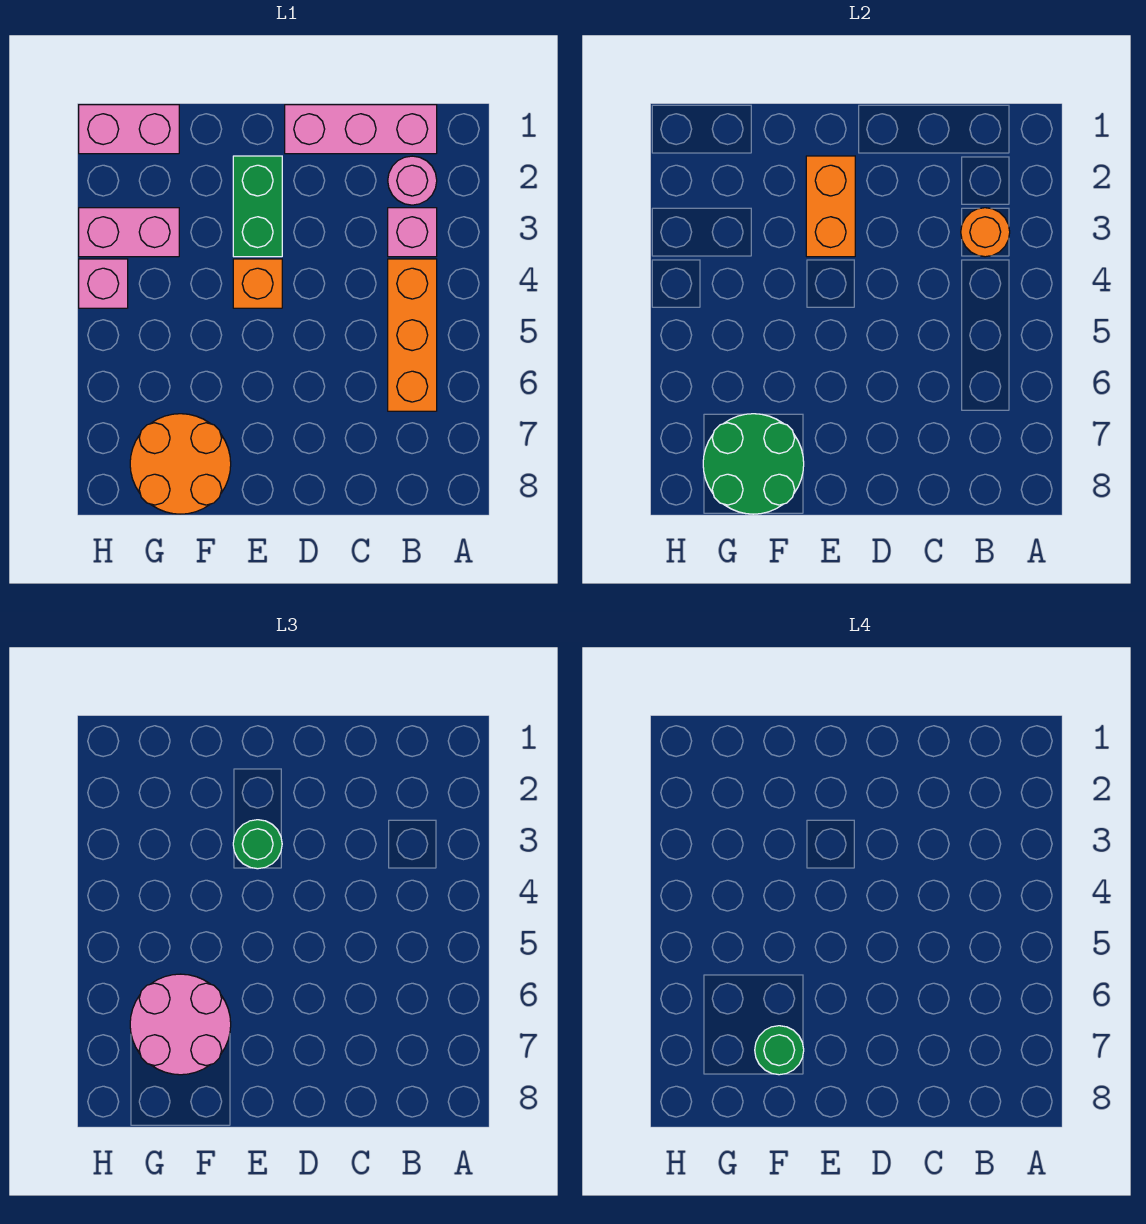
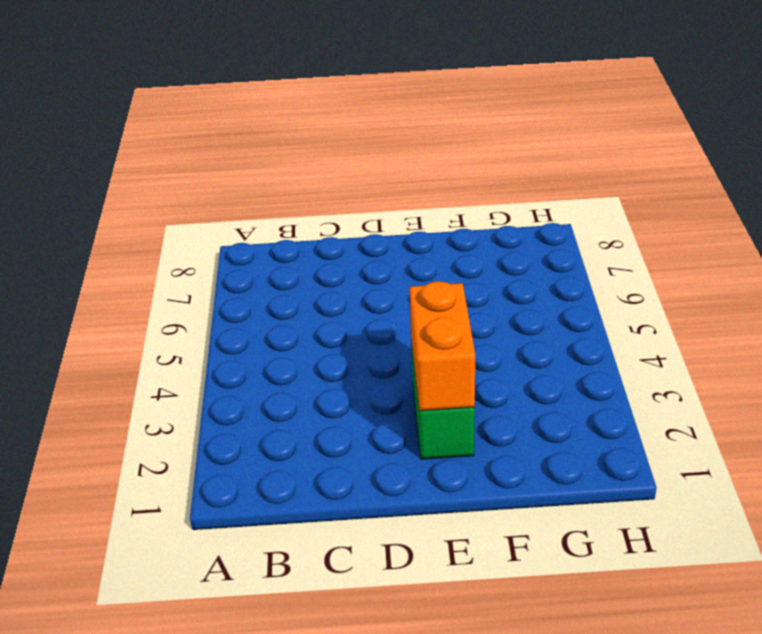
none -> pink 1x3 brick [285,105,437,154]
none -> pink 1x1 round brick [388,156,437,205]
none -> pink 1x1 brick [388,208,437,257]

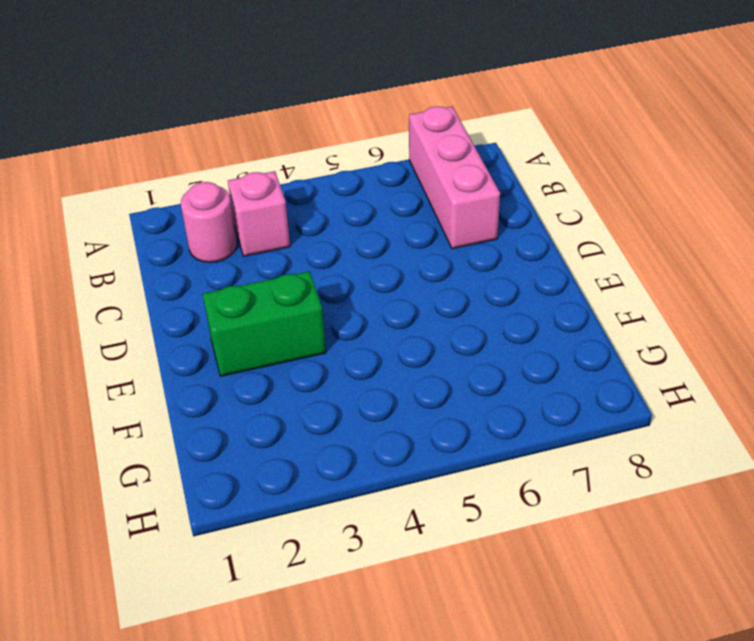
pink 1x3 brick [409,106,500,249] -> pink 1x3 brick moved to [285,105,437,154]
none -> orange 1x3 brick [388,259,437,411]
none -> orange 1x1 brick [233,259,282,308]
none -> orange 2x2 round brick [130,414,231,514]

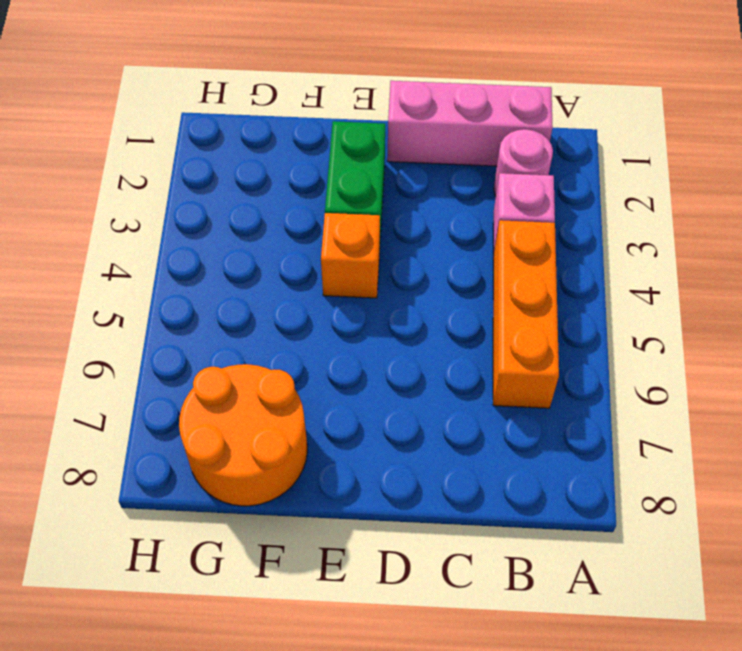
none -> pink 1x2 brick [79,105,179,154]
none -> pink 1x2 brick [79,208,179,257]
none -> pink 1x1 brick [79,259,128,308]

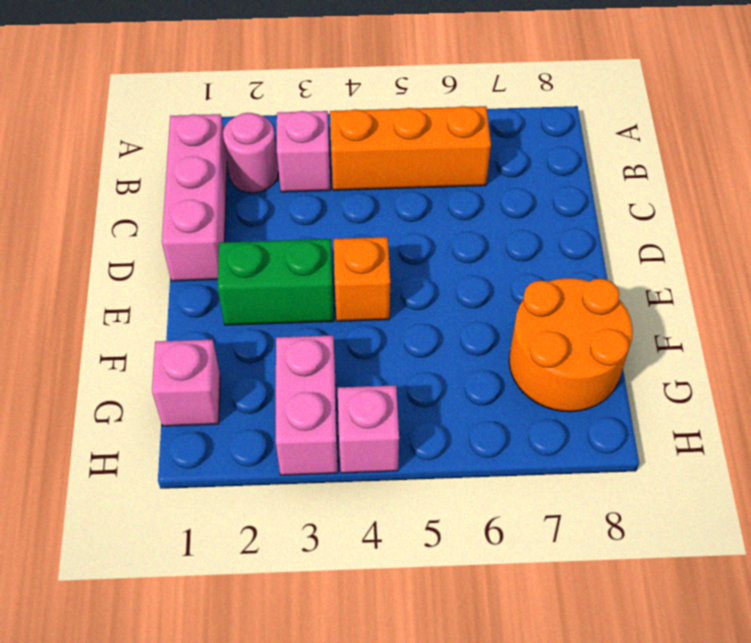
pink 1x1 brick [152,340,220,426] -> pink 1x2 brick [79,105,179,154]
none -> orange 1x1 round brick [961,208,1010,257]
none -> orange 1x2 brick [806,156,855,257]
none -> green 2x2 round brick [703,414,804,514]

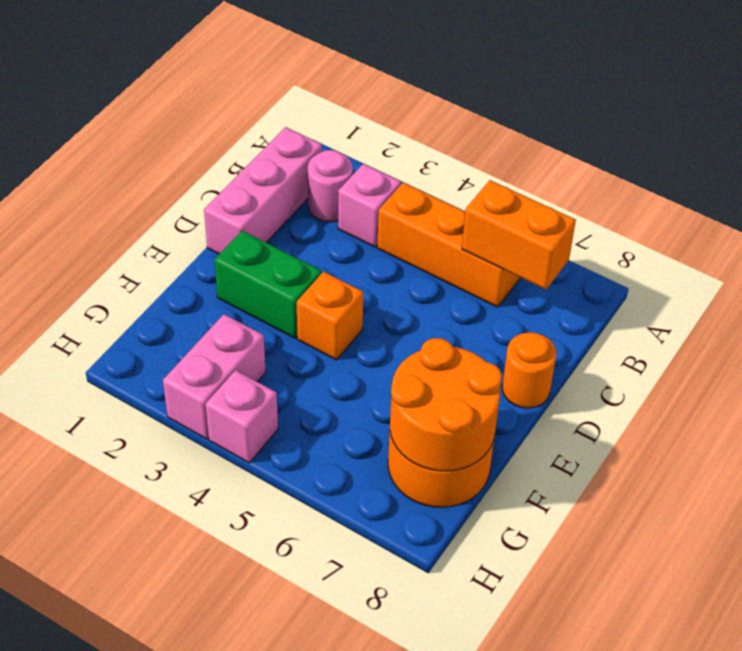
orange 1x2 brick [462,180,576,289] -> orange 1x2 brick moved to [806,156,855,257]
orange 1x1 round brick [502,332,556,408] -> orange 1x1 round brick moved to [961,208,1010,257]
orange 2x2 round brick [390,338,502,471] -> green 2x2 round brick [703,414,804,514]
none -> pink 1x2 brick [79,105,179,154]
none -> green 1x1 round brick [233,820,282,869]
none -> pink 2x2 round brick [130,974,231,1075]

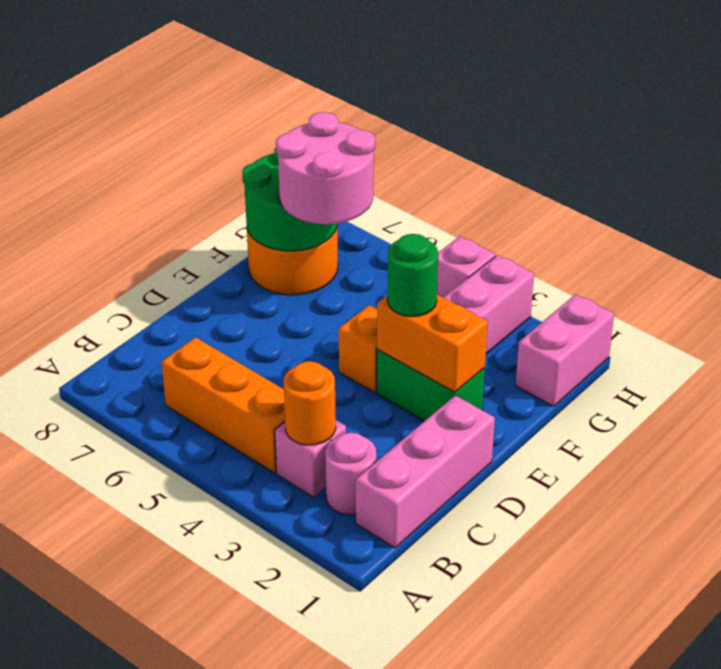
none -> green 1x1 round brick [755,1026,804,1075]

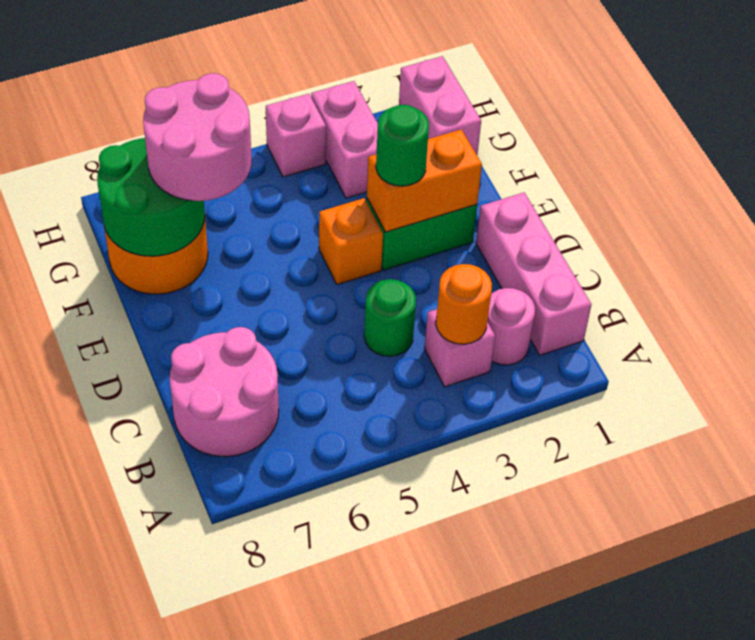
pink 2x2 round brick [170,327,279,457] -> none
green 1x1 round brick [364,279,416,356] -> green 1x1 round brick moved to [755,1026,804,1075]
none -> orange 1x3 brick [388,259,437,411]

